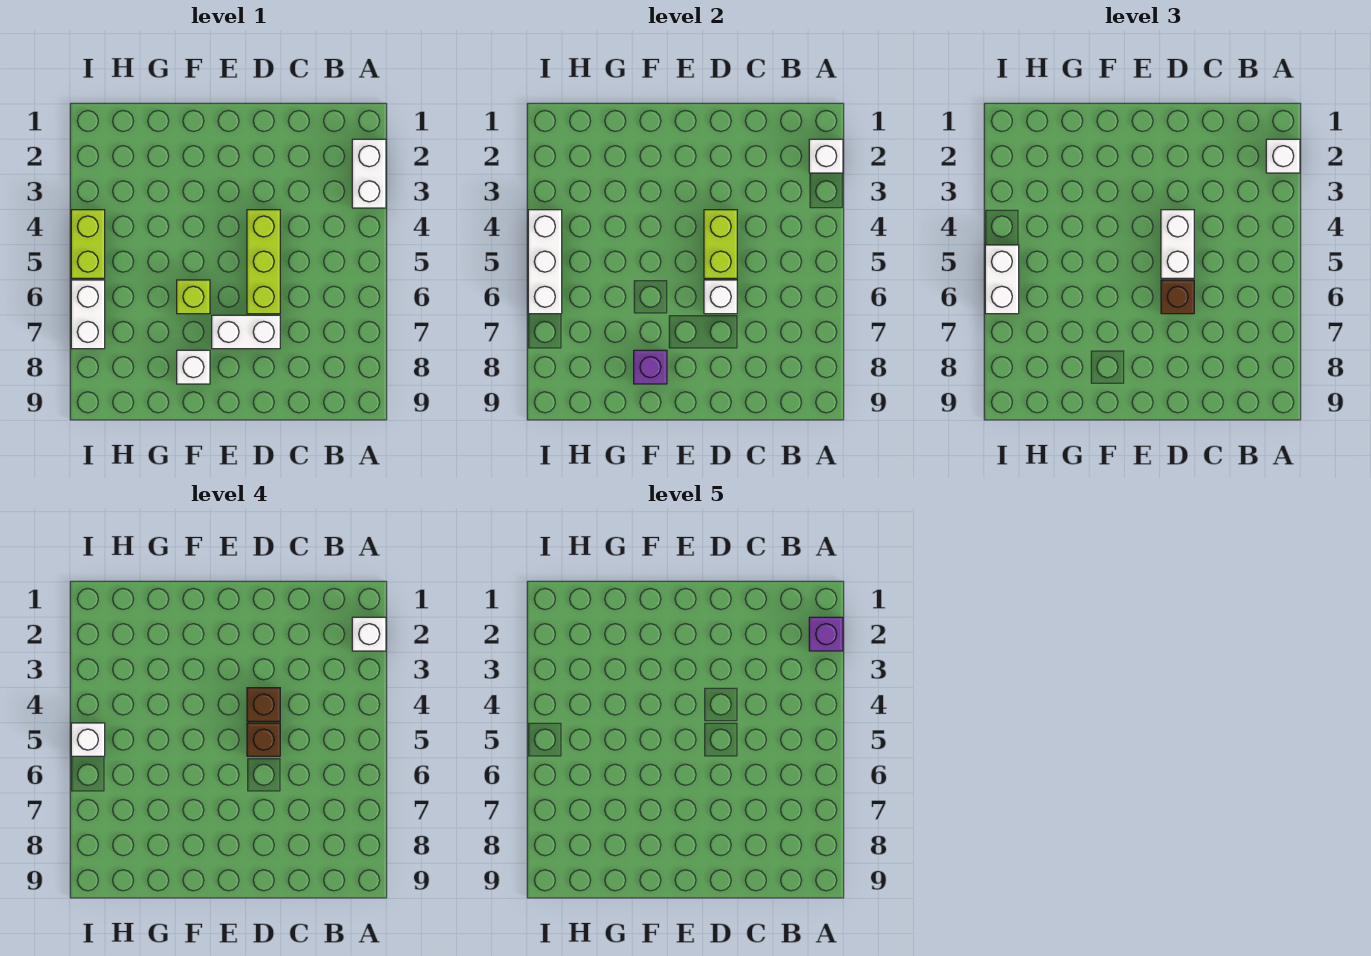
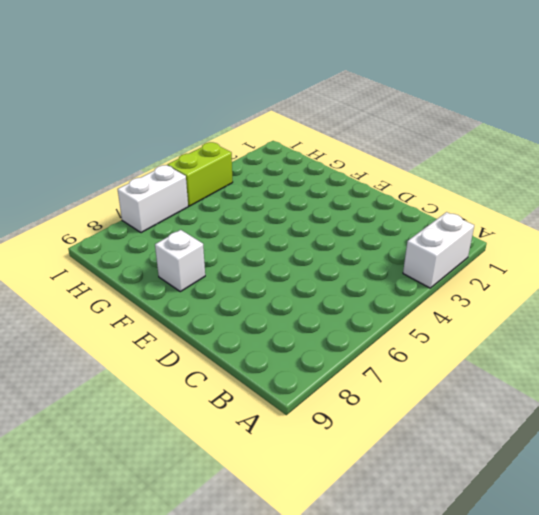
none -> lime 1x3 brick [247,210,280,314]
none -> white 1x2 brick [212,315,280,349]
none -> lime 1x1 brick [177,280,210,314]

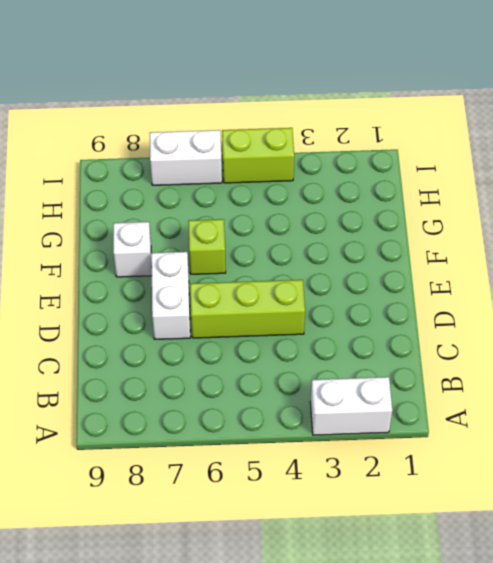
none -> white 1x1 brick [809,139,843,173]
none -> lime 1x2 brick [704,210,737,278]
none -> white 1x1 brick [704,280,737,314]

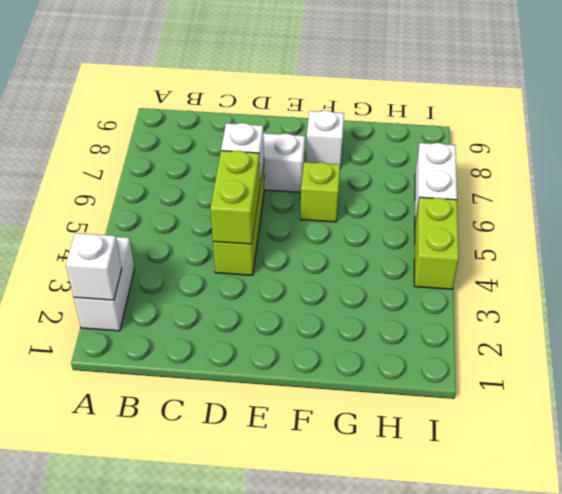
none -> purple 1x1 brick [634,350,667,384]
none -> white 1x3 brick [528,210,562,314]
none -> white 1x1 brick [1266,139,1300,173]

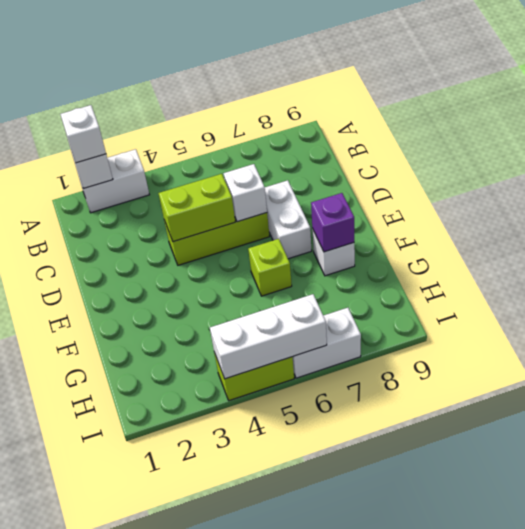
none -> white 1x2 brick [1161,210,1194,278]
none -> brown 1x1 brick [1161,280,1194,314]
none -> white 1x2 brick [985,245,1019,314]

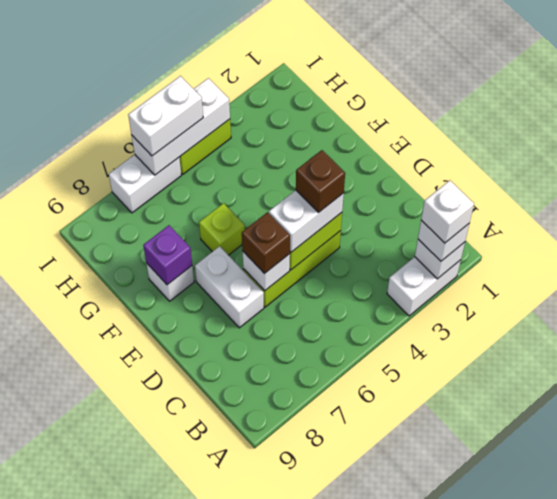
none -> brown 1x1 brick [247,723,280,756]
none -> white 1x1 brick [71,723,105,756]
none -> purple 1x1 brick [809,617,843,651]

